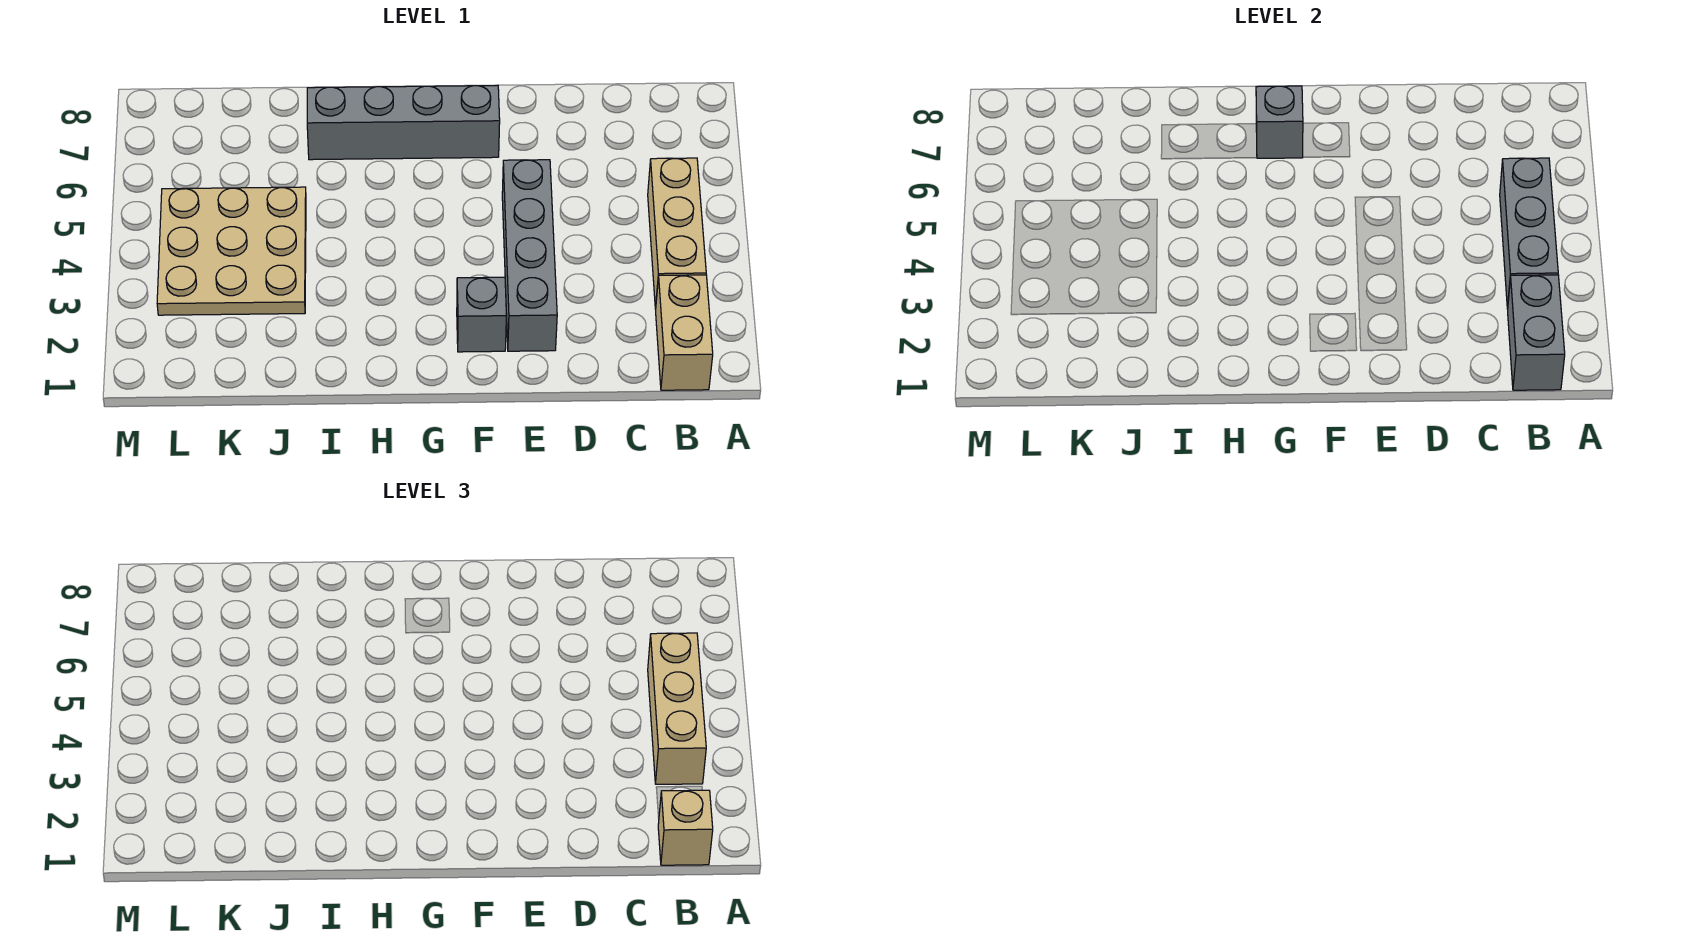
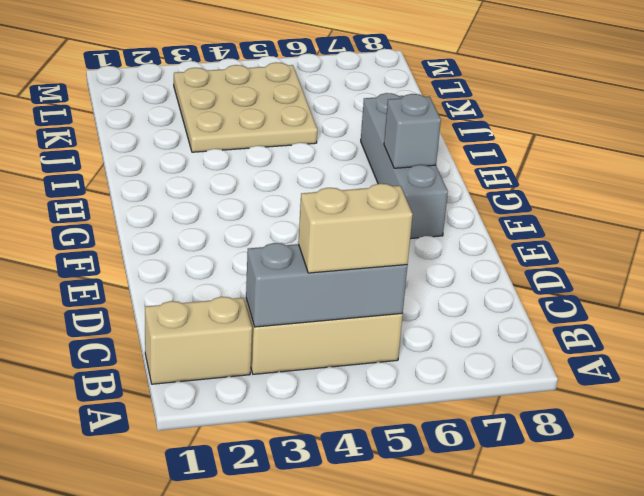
tan 1x2 brick [298,184,413,273] -> tan 1x3 brick [648,633,706,784]
none -> grey 1x4 brick [502,160,557,351]
none -> grey 1x1 brick [457,277,506,352]

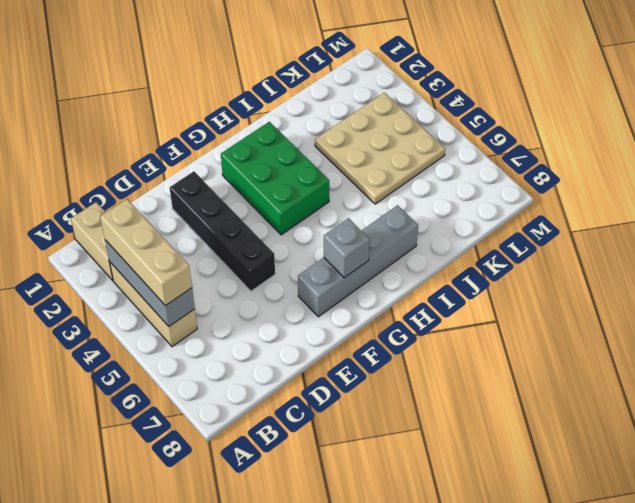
black 1x4 brick [170,171,275,291] -> grey 1x4 brick [502,160,557,351]
green 2x3 brick [221,122,329,235] -> none
none -> grey 1x1 brick [457,277,506,352]
none -> grey 1x2 brick [1507,275,1565,390]

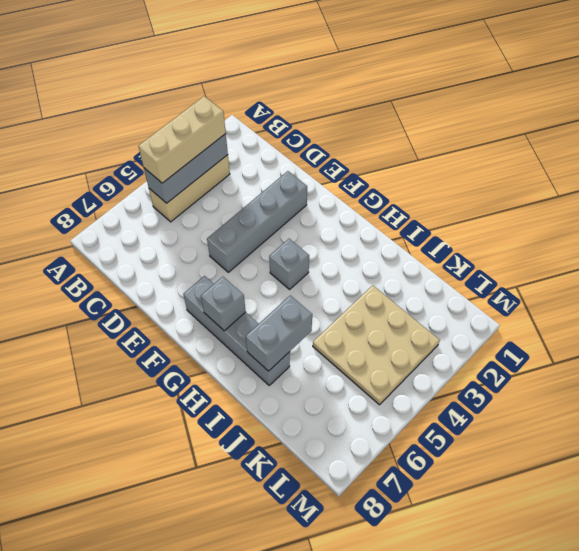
grey 1x1 brick [269,239,309,289] -> grey 1x1 brick moved to [457,277,506,352]
grey 1x2 brick [246,295,312,371] -> grey 1x2 brick moved to [1507,275,1565,390]
none -> tan 1x2 brick [655,275,713,390]
none -> tan 1x1 brick [658,790,713,865]

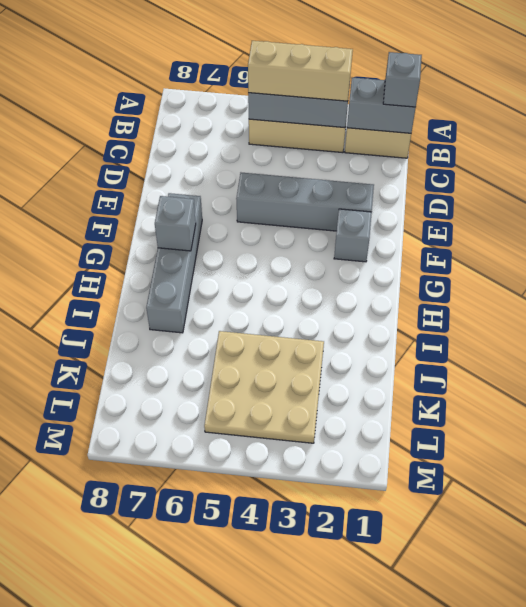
grey 1x1 brick [383,52,422,107] -> tan 1x1 brick [658,790,713,865]

